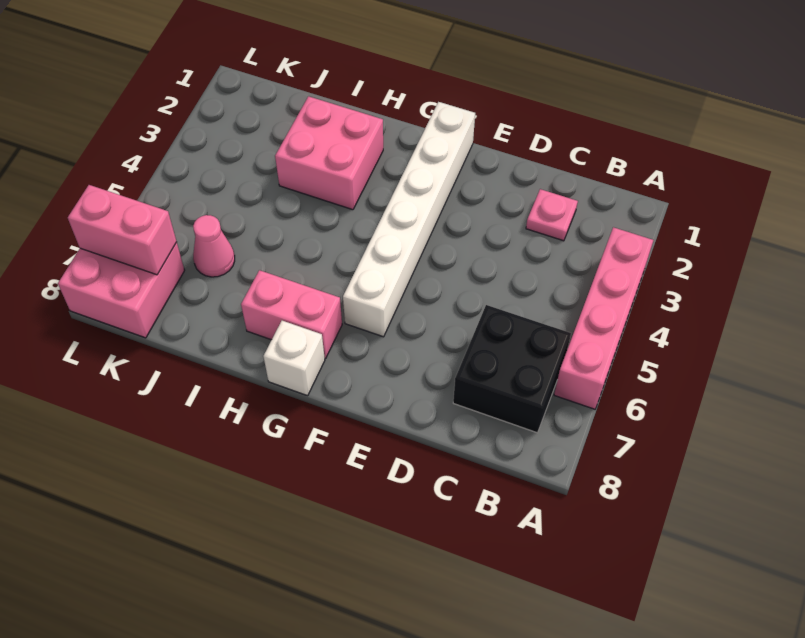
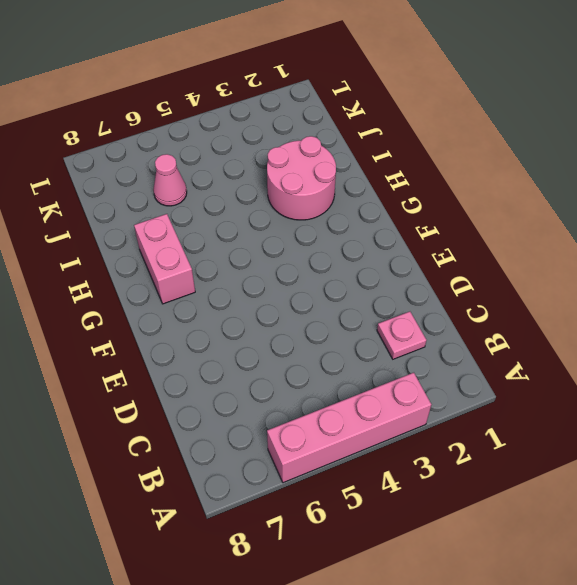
pink 2x2 round brick [267,136,336,220] -> pink 2x2 brick [275,96,383,210]
none -> black 2x2 brick [453,305,571,433]
none -> white 1x6 brick [343,102,475,337]

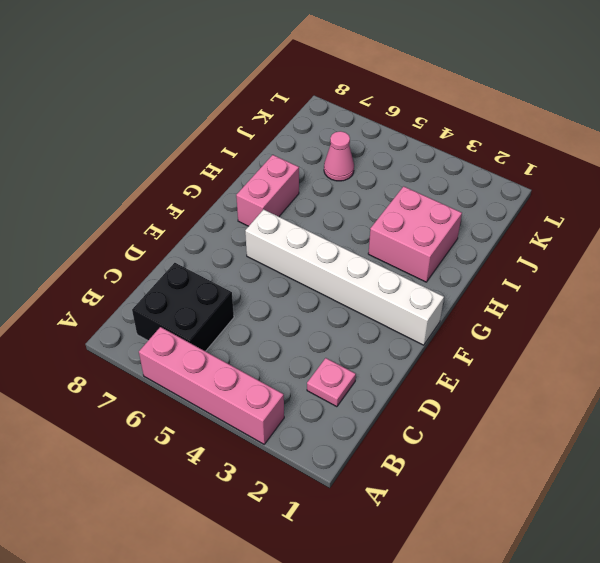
none -> white 1x1 brick [263,321,325,396]
none -> pink 2x2 brick [58,242,185,338]

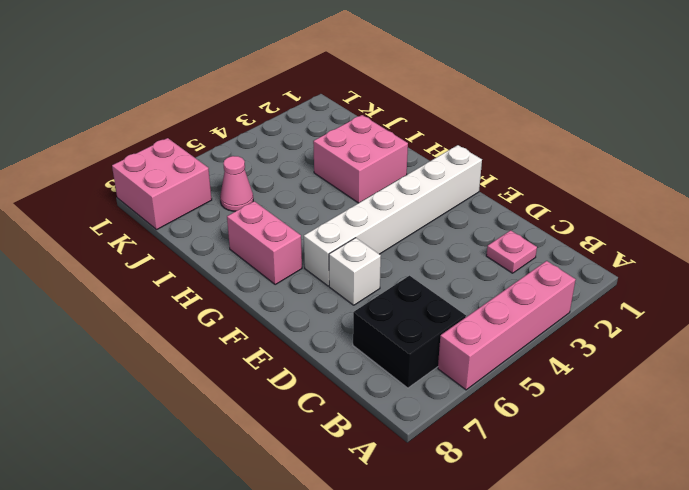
white 1x1 brick [329,238,381,305] -> white 1x1 brick moved to [263,321,325,396]
none -> pink 1x2 brick [68,185,177,275]

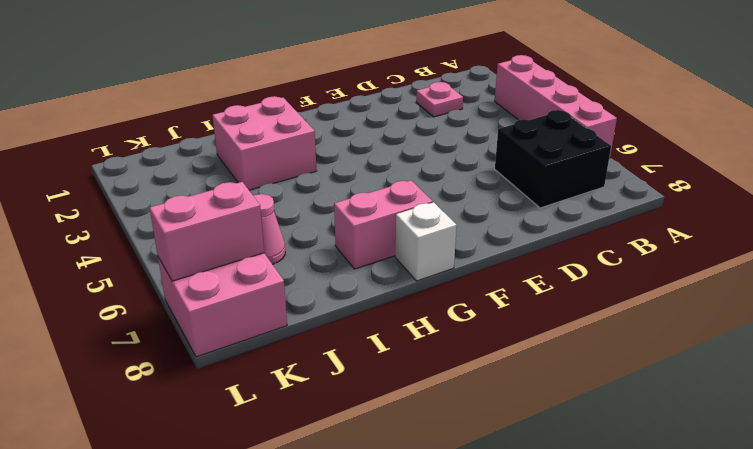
none -> white 1x6 brick [343,102,475,337]

